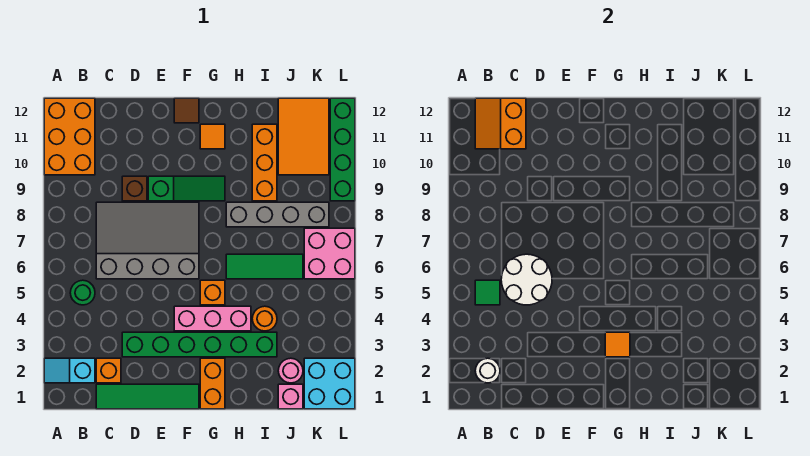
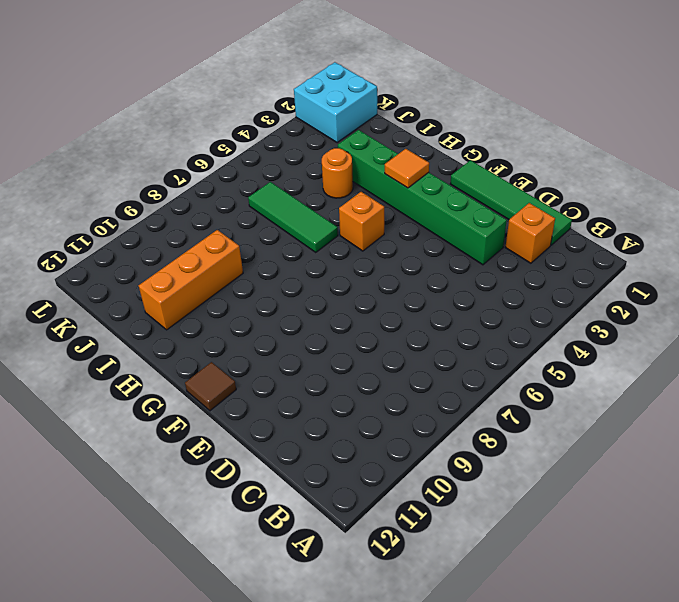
none -> cyan 1x2 slope [44,358,95,383]
none -> orange 2x3 brick [44,98,95,175]
none -> green 1x1 round brick [70,280,95,305]

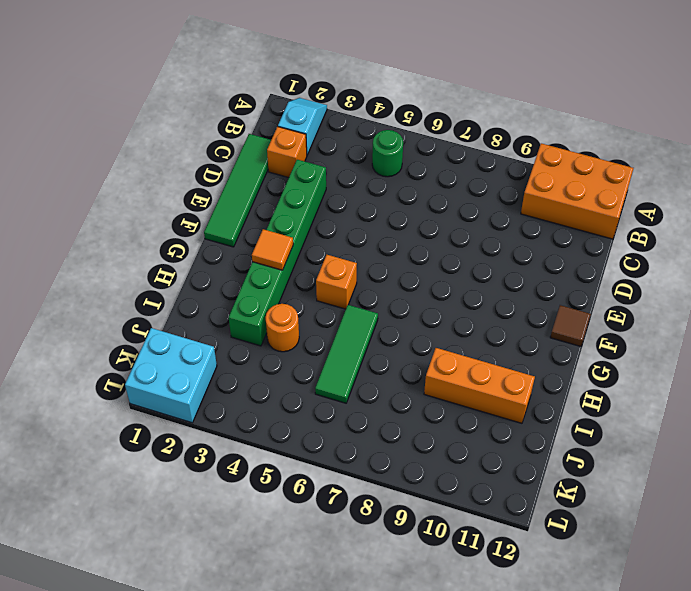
none -> grey 3x4 slope [96,202,199,279]
none -> brown 1x1 brick [122,176,147,201]
none -> green 1x3 slope [148,176,225,201]

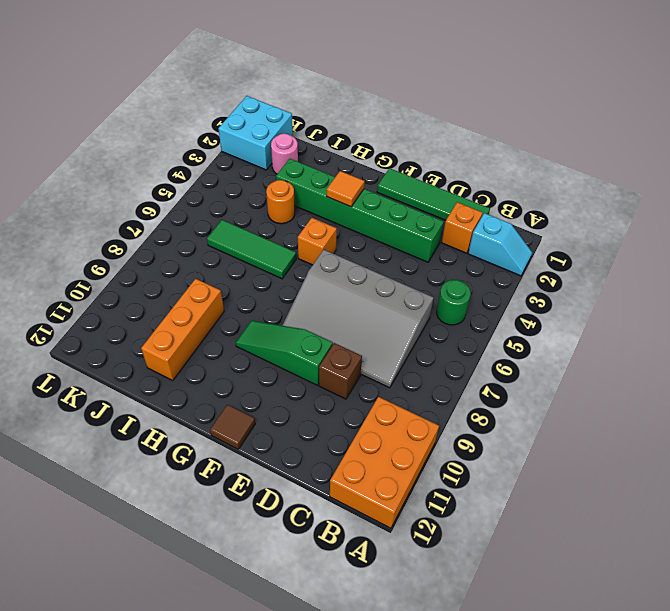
none -> pink 1x3 brick [174,306,251,331]
none -> orange 1x2 brick [200,358,225,409]
none -> orange 1x1 tile [200,124,225,149]

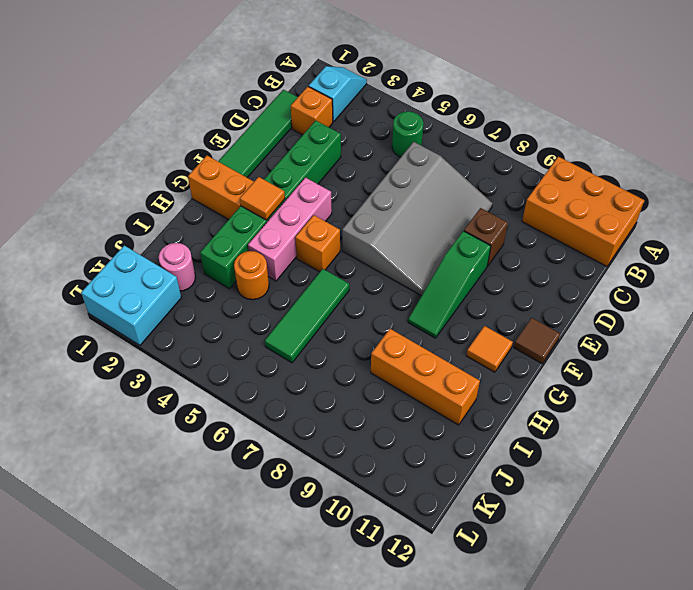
none -> grey 1x4 brick [226,202,329,227]
none -> pink 1x1 brick [278,384,303,409]
none -> orange 2x3 tile [278,98,329,175]

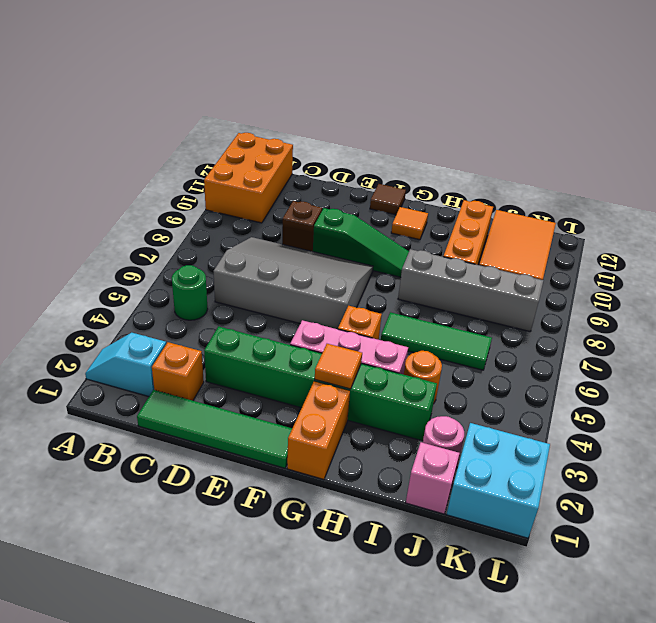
none -> pink 2x2 brick [304,228,355,279]
none -> green 1x4 brick [330,98,355,201]
none -> white 1x1 round brick [475,358,500,383]

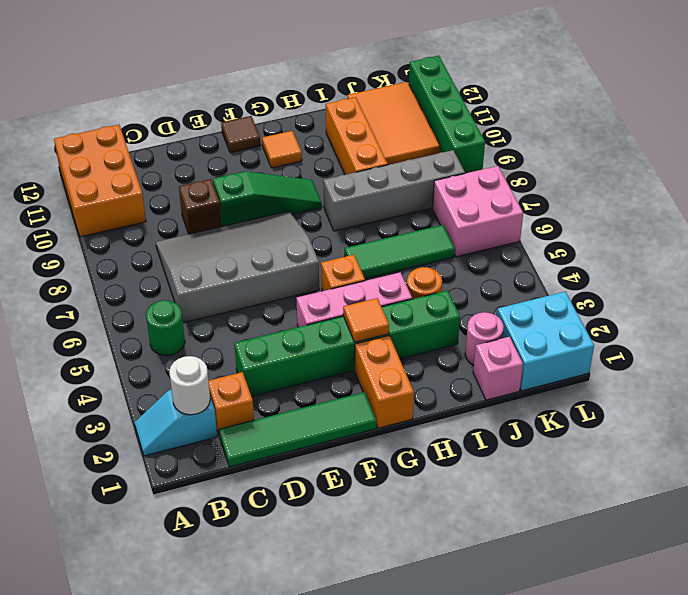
none -> green 1x1 tile [475,280,500,305]
none -> orange 2x2 slope [475,98,526,149]
none -> white 2x2 round brick [501,254,552,305]

